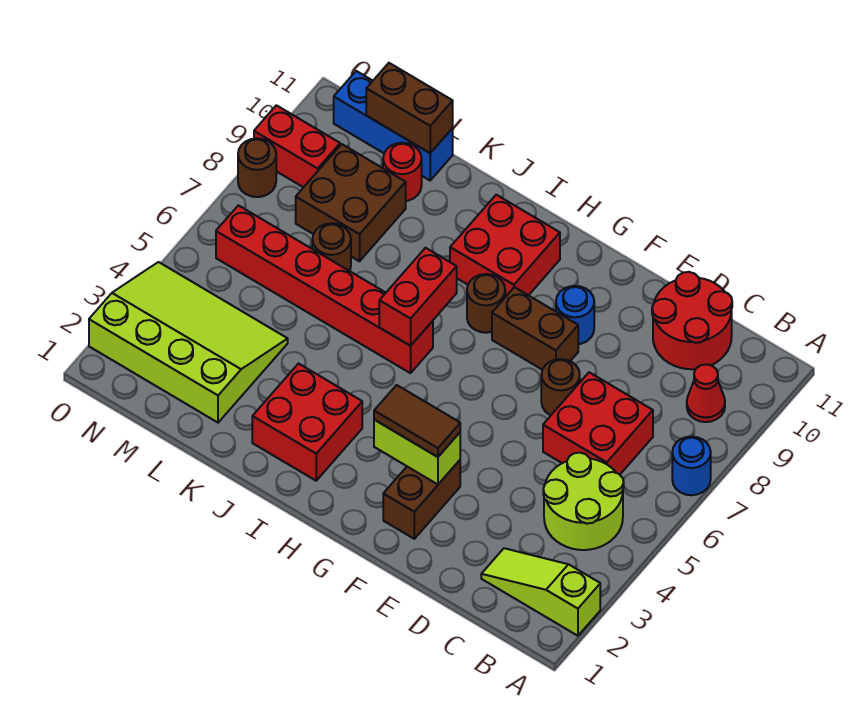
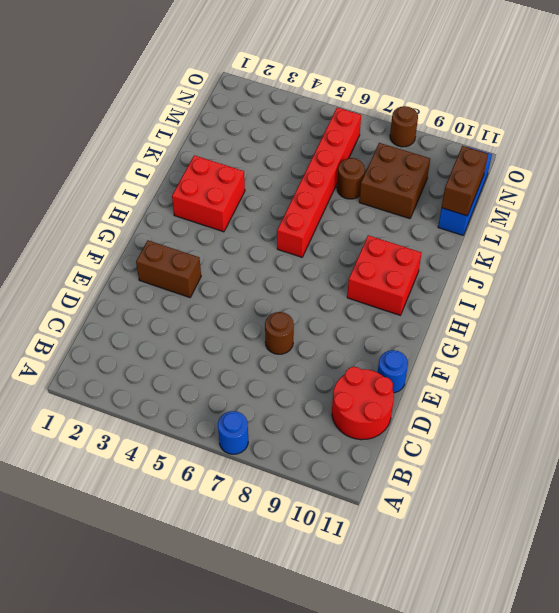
blue 1x1 round brick [378,350,408,393] -> blue 1x1 round brick moved to [556,286,594,344]
none -> lime 1x3 slope [481,548,600,636]
none -> lime 2x2 round brick [543,453,624,550]
none -> red 1x1 cone [687,364,725,422]

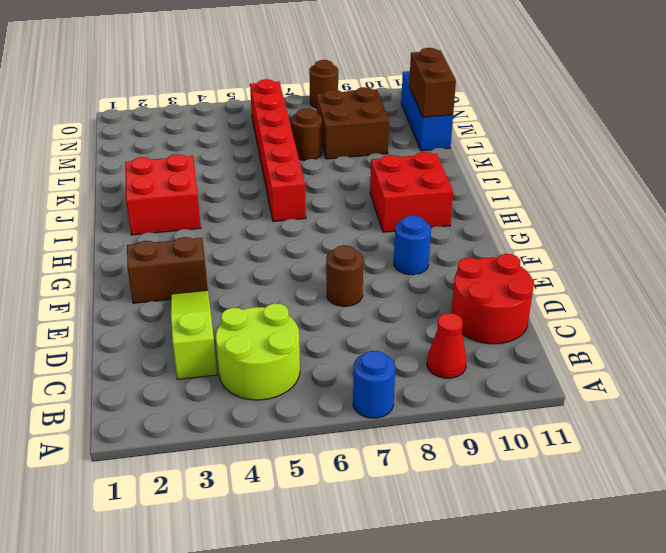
lime 1x3 slope [171,290,217,379] -> lime 1x3 slope moved to [481,548,600,636]
none -> red 2x2 brick [543,372,653,475]
none -> brown 1x2 brick [492,287,578,370]
none -> brown 1x1 round brick [467,274,505,333]

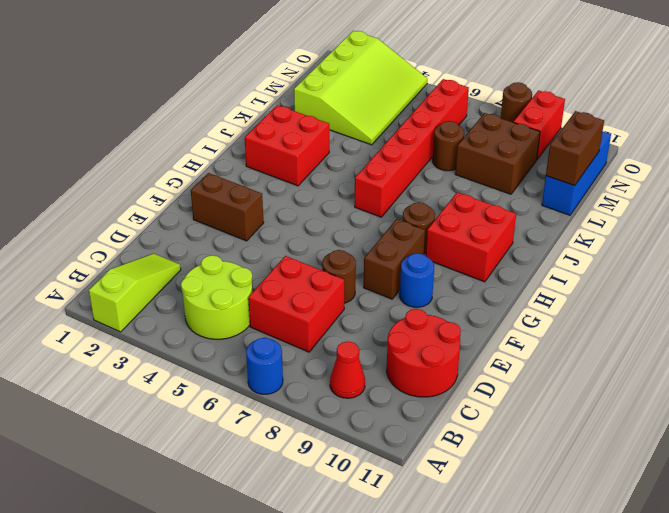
none -> red 1x1 round brick [383,143,422,201]
none -> lime 1x2 brick [374,420,460,484]
none -> red 1x2 brick [379,248,457,346]

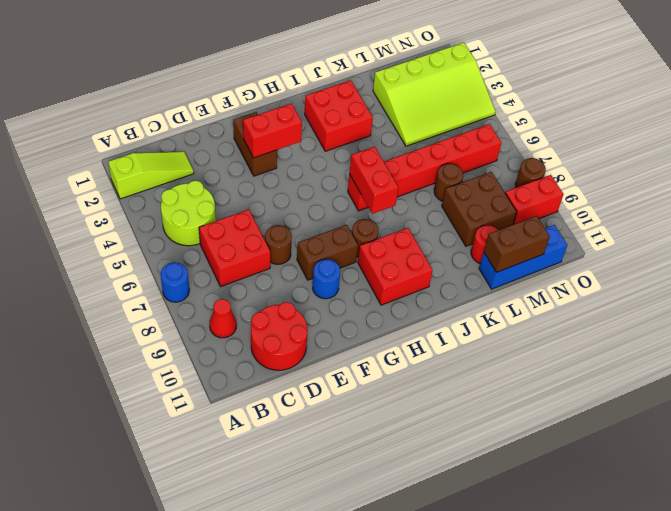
red 1x2 brick [243,104,302,158] -> lime 1x2 brick [374,420,460,484]
none -> brown 1x2 tile [374,385,460,457]

